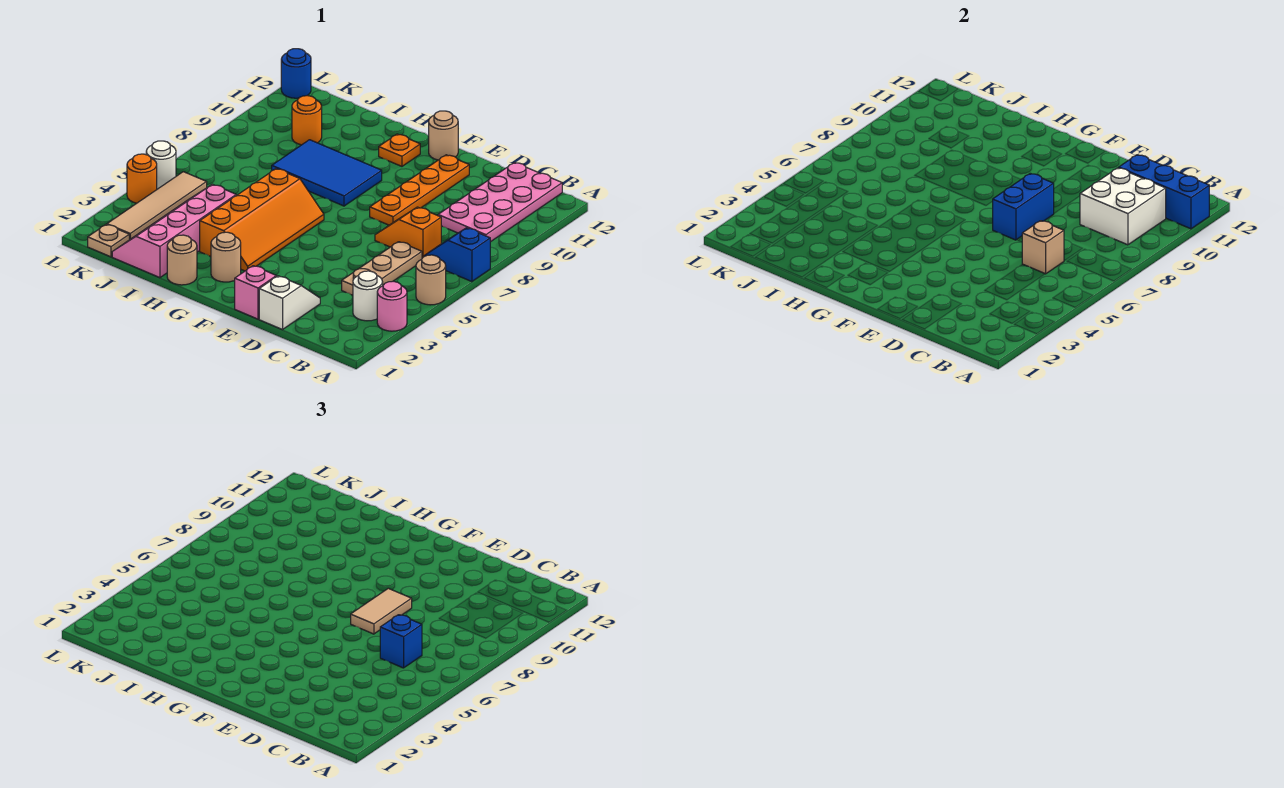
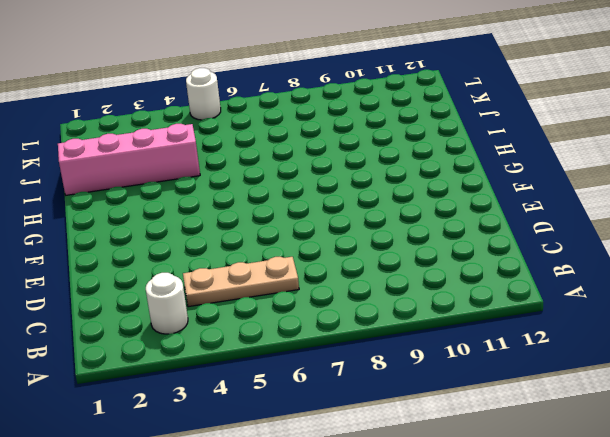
none -> pink 1x1 round brick [377,281,407,331]
none -> tan 1x1 round brick [416,255,446,305]
none -> blue 1x2 slope [424,228,490,282]

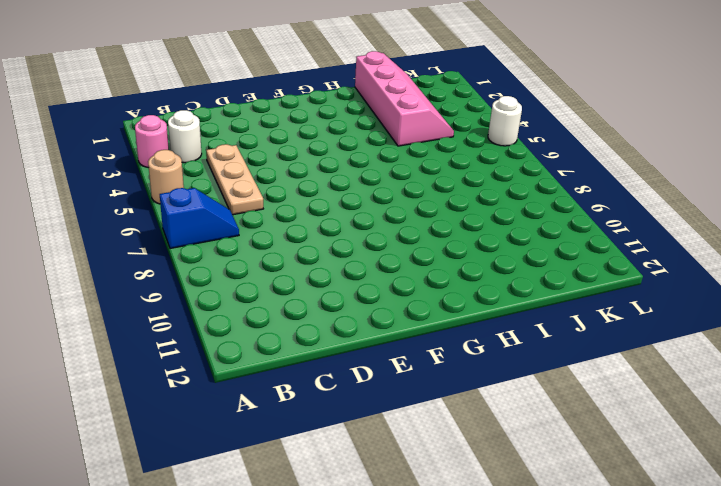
none -> pink 2x4 plate [438,163,562,242]
none -> orange 1x2 slope [375,207,441,258]
none -> white 1x2 slope [259,276,320,330]

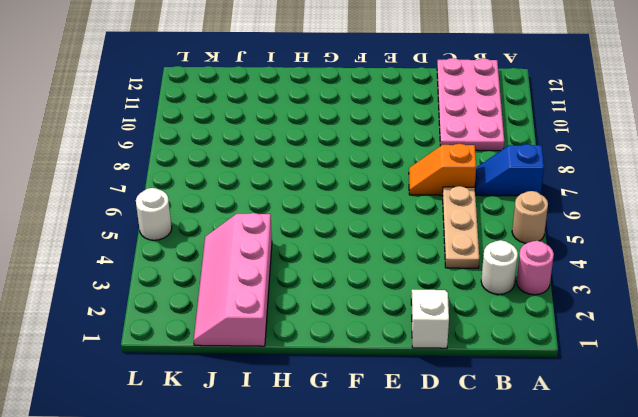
none -> pink 1x1 brick [235,266,276,319]
none -> orange 1x4 plate [370,155,469,225]
none -> tan 1x1 round brick [429,111,458,160]

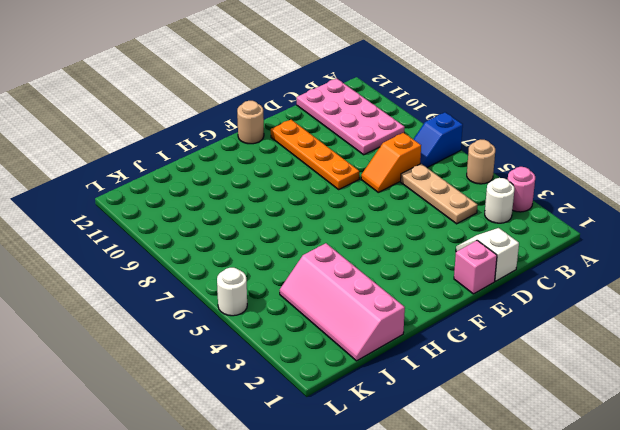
none -> tan 1x1 round brick [211,232,241,282]
none -> orange 2x4 slope [200,169,324,271]
none -> blue 2x3 tile [272,140,382,206]

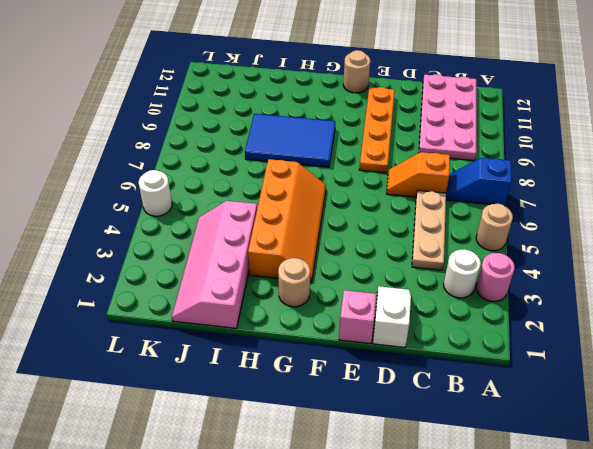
none -> orange 1x1 plate [379,134,420,166]
none -> tan 1x1 round brick [167,235,197,285]
none -> orange 1x1 round brick [292,96,322,145]

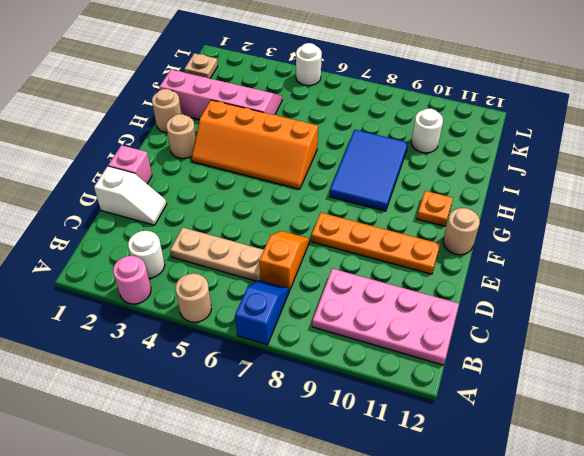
white 1x1 round brick [411,109,443,153] -> orange 1x1 round brick [292,96,322,145]
none -> tan 1x4 tile [107,172,207,240]
none -> orange 1x1 round brick [127,154,157,203]
none -> blue 1x1 round brick [281,49,311,98]

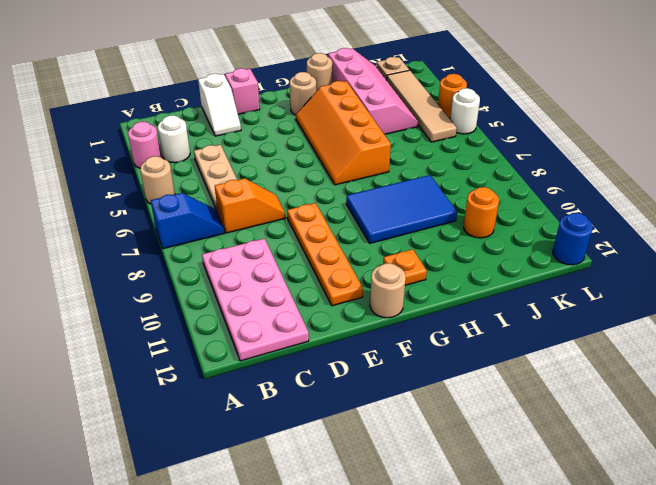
none -> blue 1x3 brick [1119,155,1209,229]
none -> white 2x2 brick [1080,168,1166,245]
none -> tan 1x1 brick [1022,221,1064,274]

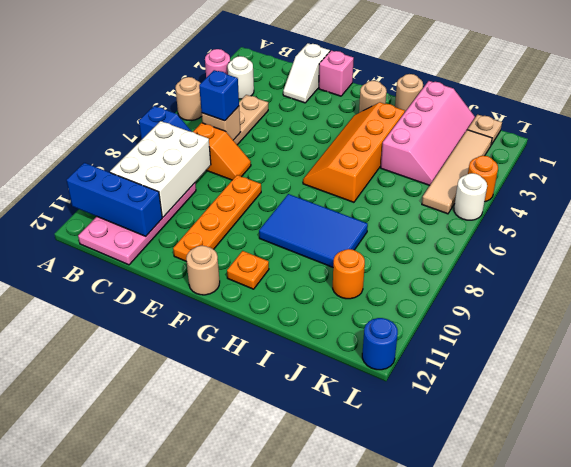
white 2x3 brick [110,121,211,217] -> white 2x2 brick [1080,168,1166,245]
none -> blue 1x2 brick [993,173,1054,240]
none -> tan 1x2 tile [351,588,412,634]

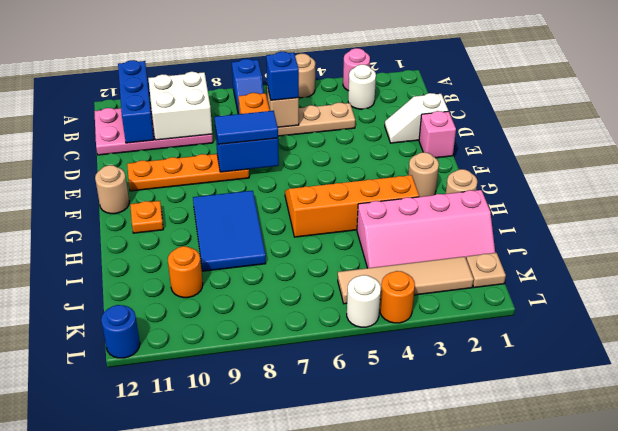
blue 1x2 tile [215,111,278,144] -> tan 1x2 tile [351,588,412,634]

